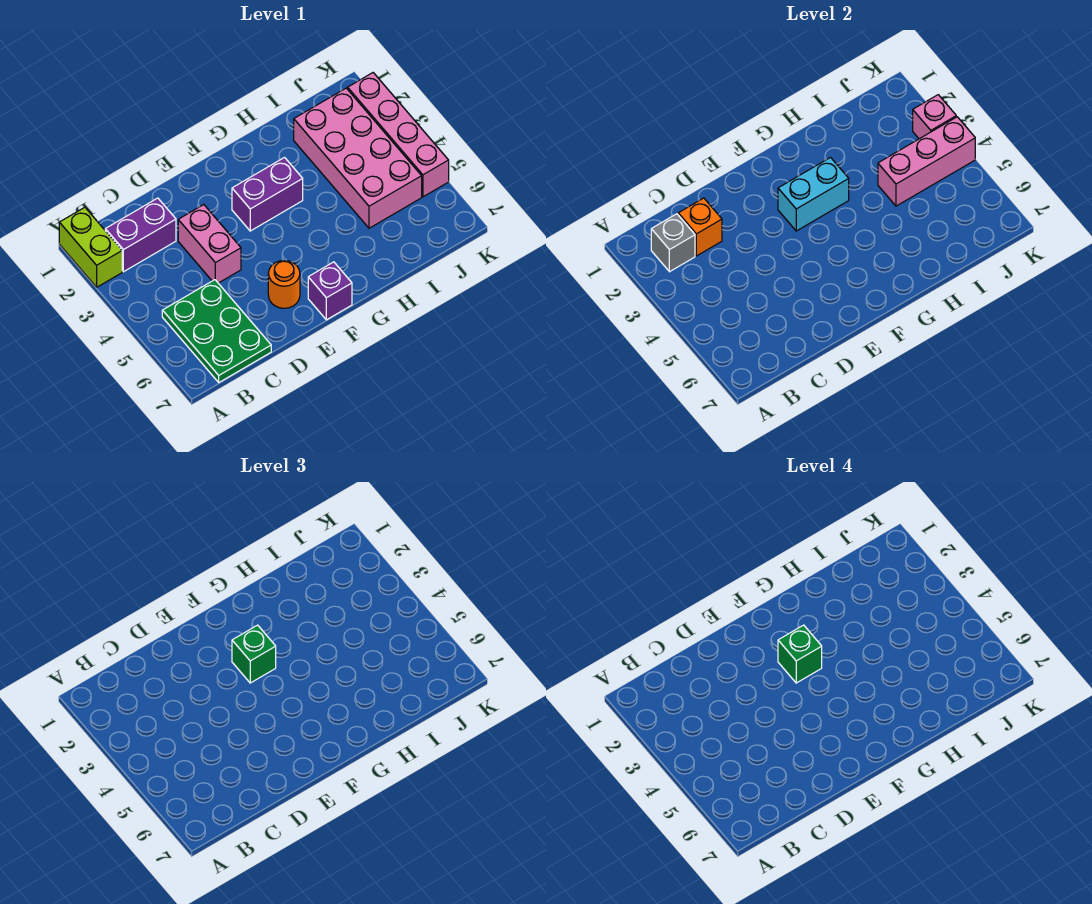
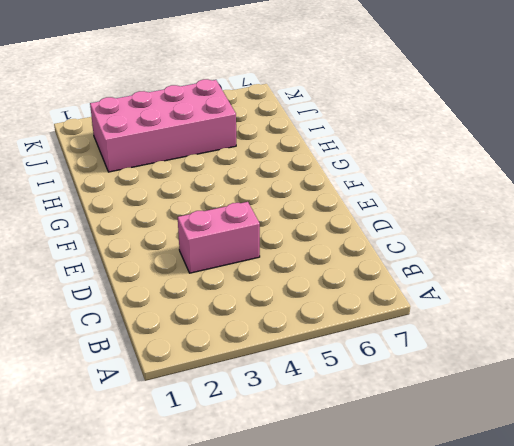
none -> lime 1x2 brick [59,207,122,287]
none -> purple 1x2 brick [105,198,176,272]
none -> green 2x3 plate [162,280,271,382]

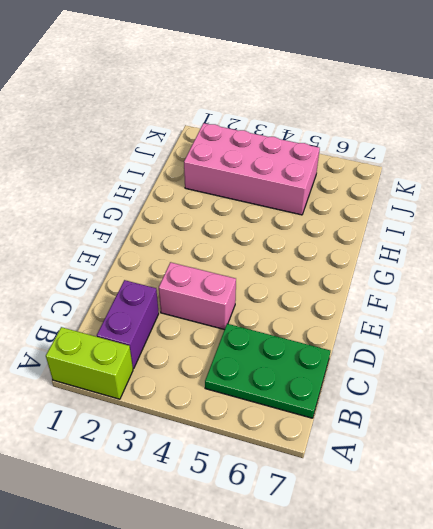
none -> orange 1x1 round brick [268,260,300,308]
none -> purple 1x2 brick [232,158,303,231]
none -> purple 1x1 brick [308,262,352,320]

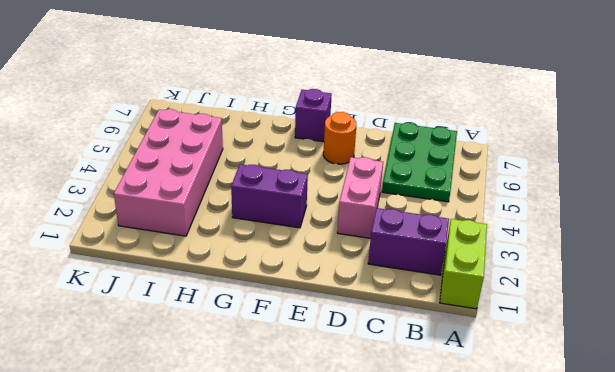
none -> pink 1x4 brick [348,73,449,197]
none -> grey 1x1 brick [651,214,695,272]
none -> orange 1x1 brick [678,198,722,256]

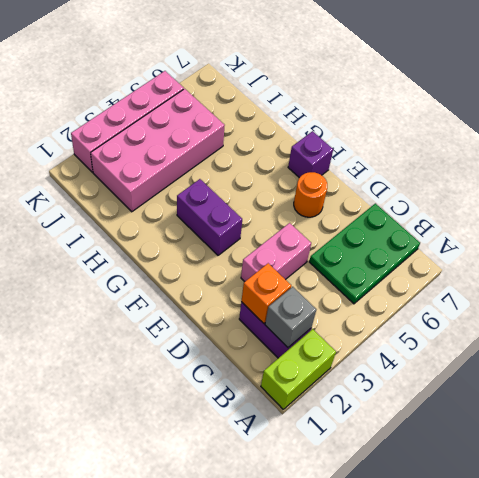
none -> cyan 1x2 brick [778,158,849,231]
none -> pink 1x3 brick [878,117,975,206]
none -> pink 1x1 brick [913,95,956,139]

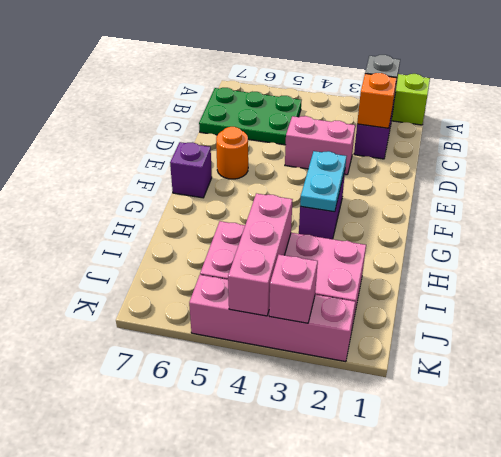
cyan 1x2 plate [300,151,346,212] -> cyan 1x2 brick [778,158,849,231]
none -> green 1x1 brick [232,625,276,683]
none -> green 1x1 brick [778,625,822,683]

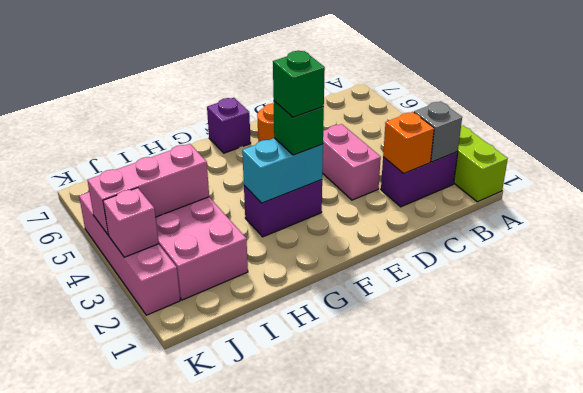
none -> green 2x3 plate [162,280,271,382]

